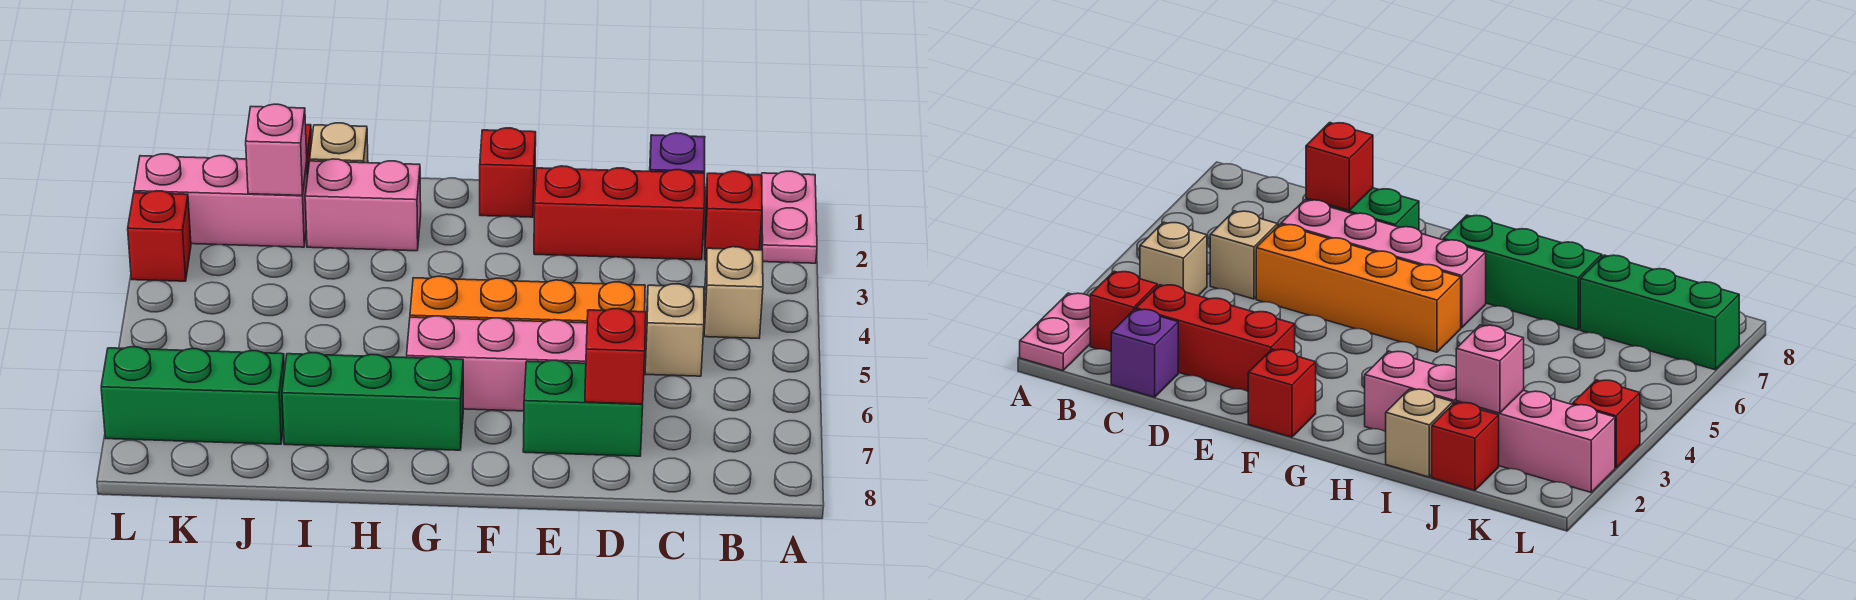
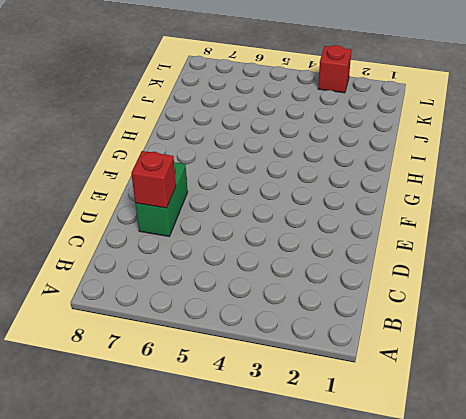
none -> pink 1x2 plate [761,171,817,263]
none -> red 1x1 brick [705,171,762,260]
none -> tan 1x1 brick [704,247,763,338]

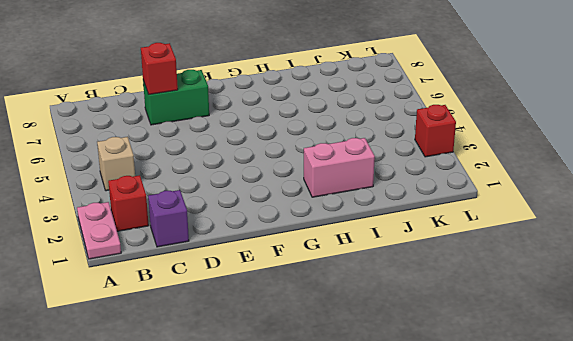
none -> red 1x3 brick [534,166,705,260]
none -> tan 1x1 brick [645,284,704,376]
none -> orange 1x4 brick [410,276,645,323]

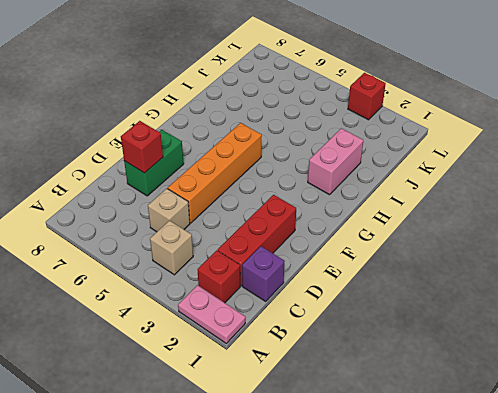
none -> pink 1x4 brick [407,316,587,411]
none -> red 1x1 brick [480,128,536,217]
none -> green 1x3 brick [282,353,463,450]

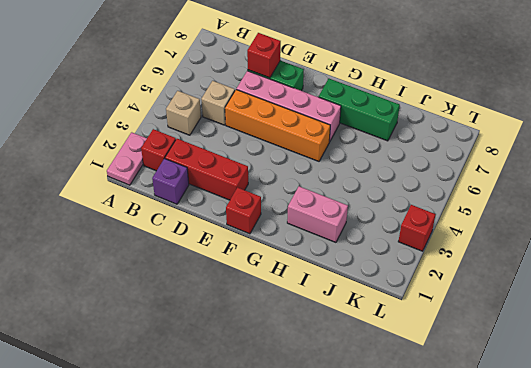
none -> tan 1x1 brick [310,123,368,163]
none -> red 1x1 brick [1432,402,1499,490]
none -> pink 1x3 brick [134,154,307,247]

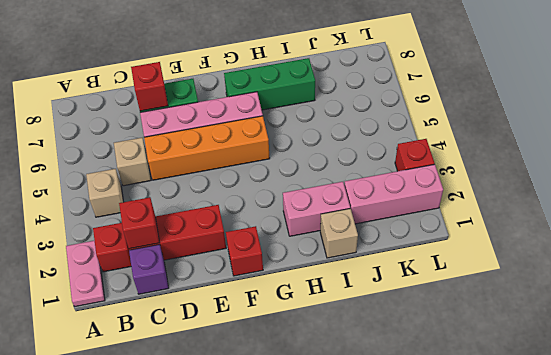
red 1x1 brick [119,197,160,249] -> red 1x1 brick moved to [1432,402,1499,490]
none -> green 1x3 brick [101,347,285,444]
none -> pink 1x1 brick [246,104,307,196]

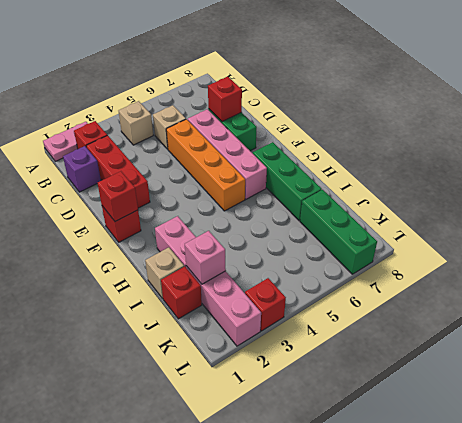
red 1x1 brick [97,171,138,221] -> none

